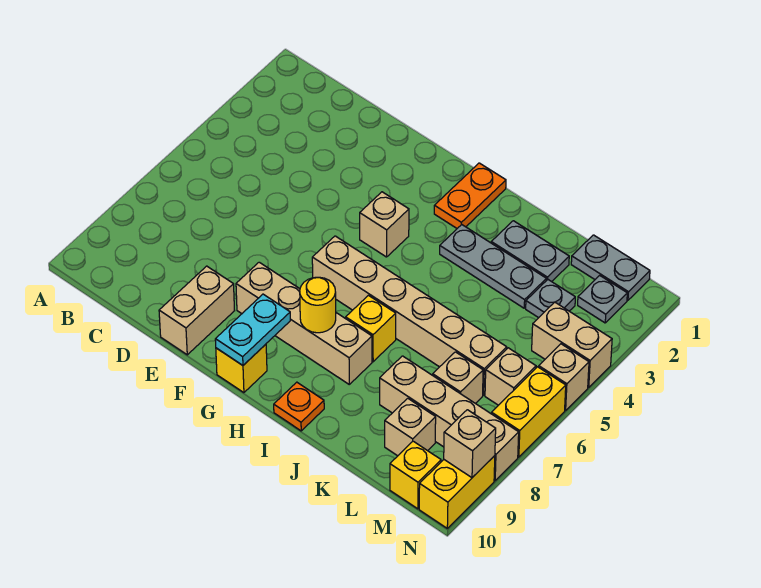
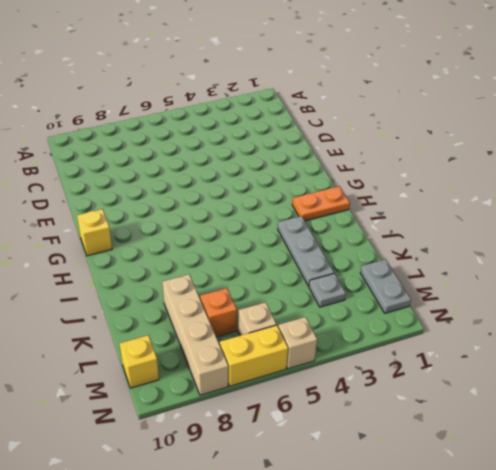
orange 1x1 brick [200,288,237,337] -> tan 1x1 brick [433,352,483,404]
none -> tan 1x2 brick [159,266,235,355]
none -> tan 1x4 brick [236,262,372,384]
none -> tan 1x1 brick [360,192,409,257]

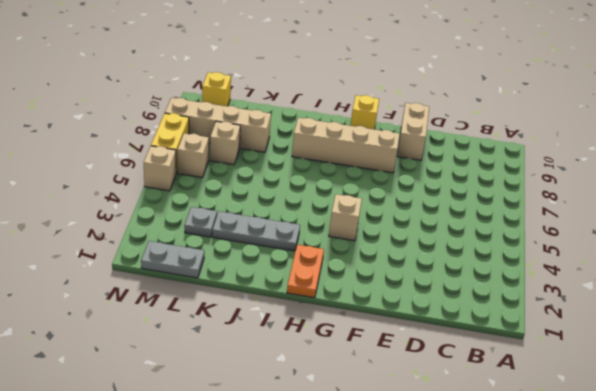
none -> tan 1x6 brick [312,236,507,395]
none -> yellow 1x1 brick [346,295,396,362]
none -> orange 1x1 plate [274,382,324,431]

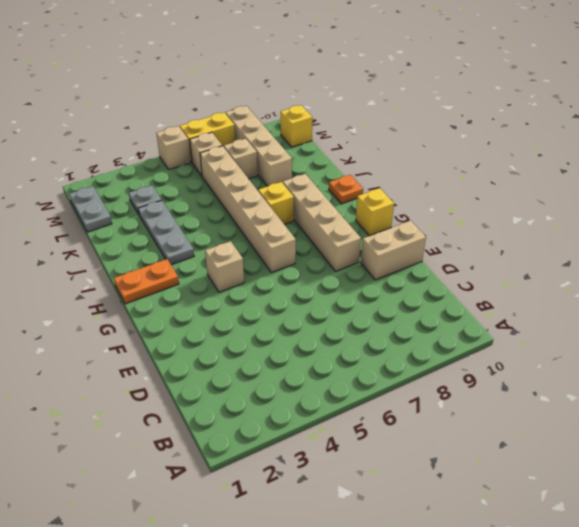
none -> grey 1x2 plate [491,221,569,282]
none -> tan 1x1 brick [385,398,436,456]
none -> grey 1x1 plate [578,275,627,323]

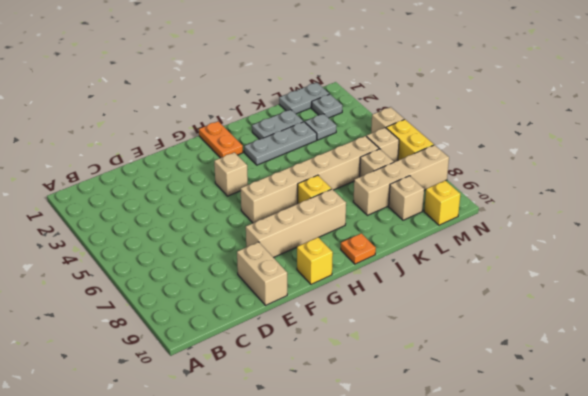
none -> tan 1x2 brick [532,302,612,387]
none -> yellow 1x2 brick [419,456,495,528]
none -> cyan 1x2 plate [215,294,290,365]

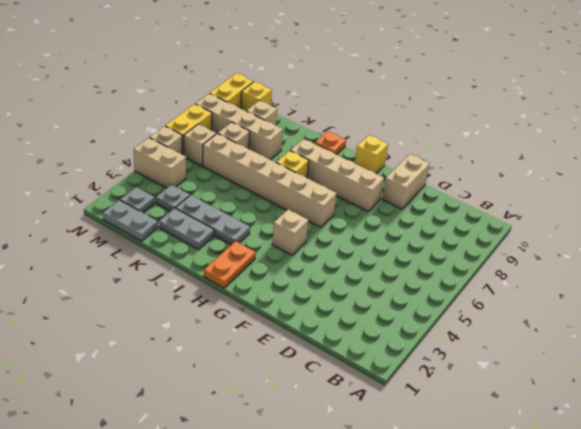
none -> cyan 1x2 plate [215,294,290,365]
none -> yellow 1x1 round brick [300,277,336,333]
none -> tan 1x1 brick [444,410,496,478]

